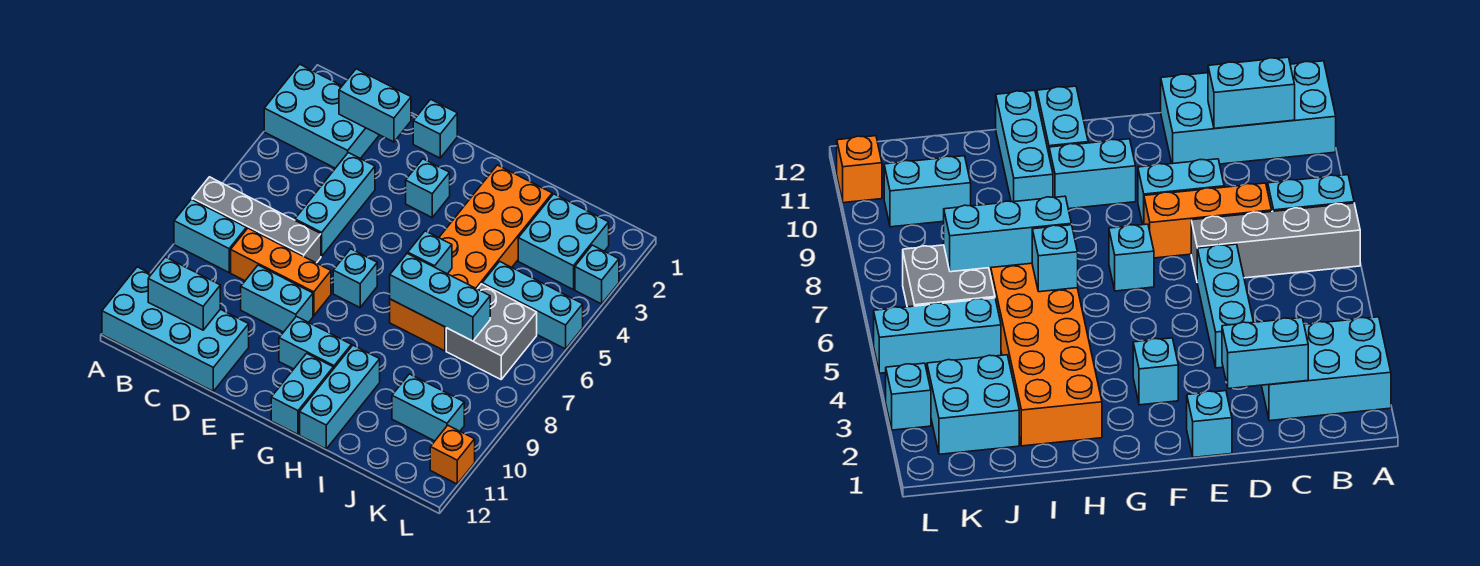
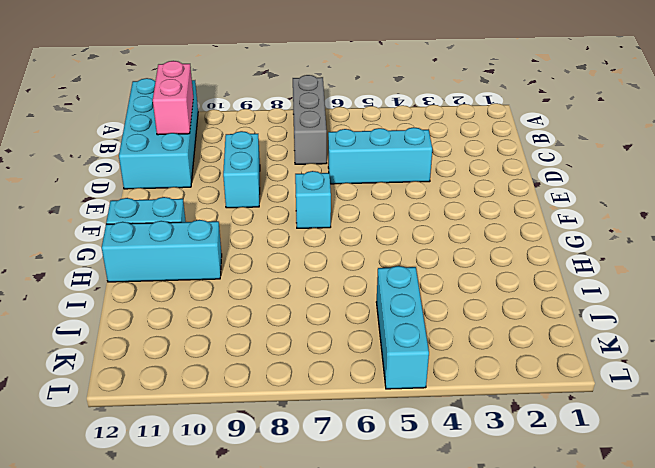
grey 1x3 brick [293,75,327,164] -> grey 1x4 brick [192,177,321,263]
pink 1x2 brick [153,61,193,135] -> cyan 1x2 brick [148,257,220,330]
none -> cyan 2x3 brick [264,64,379,168]
none -> cyan 1x2 brick [174,199,246,272]
none -> orange 1x3 brick [231,228,331,316]

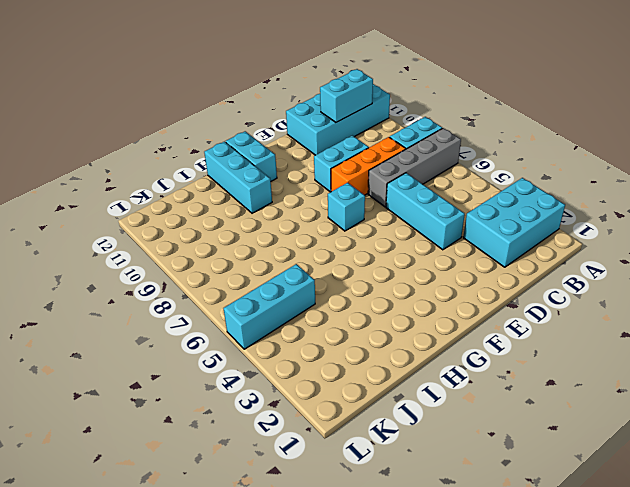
none -> cyan 1x1 brick [413,99,457,158]
none -> cyan 1x1 brick [406,159,450,217]
none -> cyan 1x2 brick [279,316,351,369]

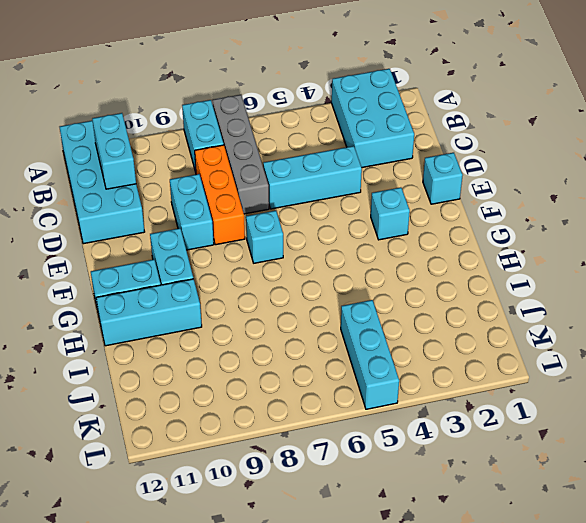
none -> orange 2x6 brick [390,165,552,351]
none -> cyan 2x2 brick [518,194,609,290]
none -> grey 2x2 brick [446,284,537,379]

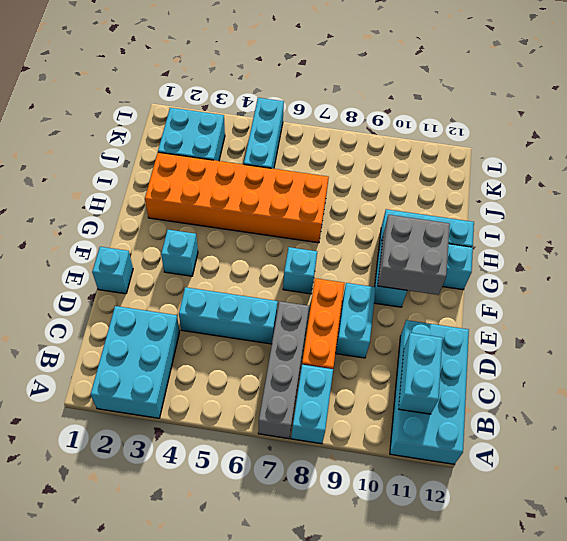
grey 2x2 brick [378,215,450,295] -> grey 2x2 brick moved to [446,284,537,379]
none -> cyan 1x2 brick [392,374,464,441]
none -> cyan 1x1 brick [575,245,619,304]
none -> orange 1x1 brick [430,425,475,484]

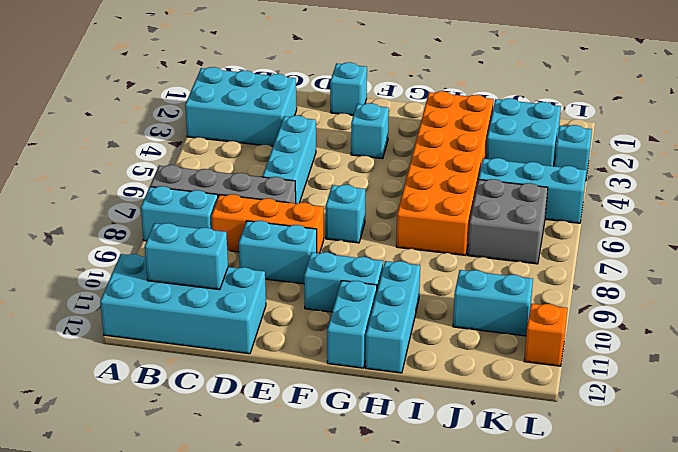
none -> cyan 1x2 brick [339,69,411,142]
none -> cyan 1x1 brick [408,231,452,274]
none -> cyan 1x3 brick [390,253,490,341]

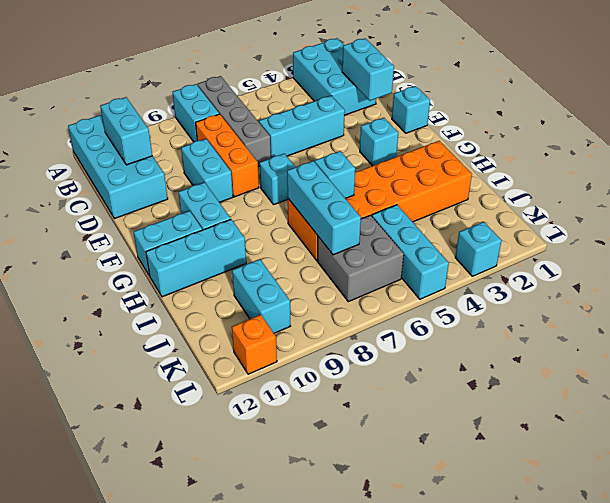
none -> cyan 2x2 brick [518,194,609,290]

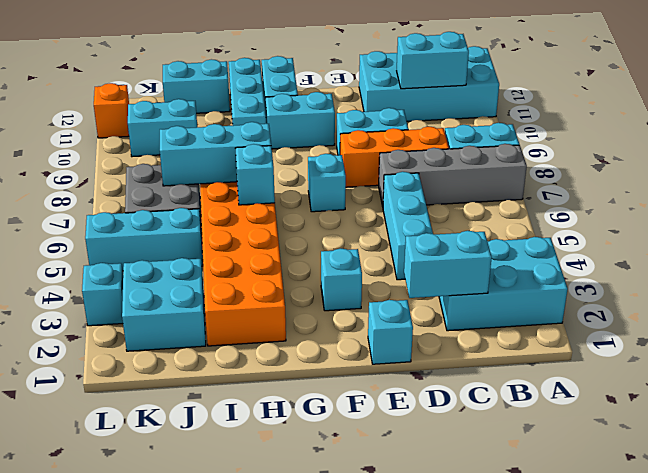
cyan 1x2 brick [163,59,230,113] -> none

